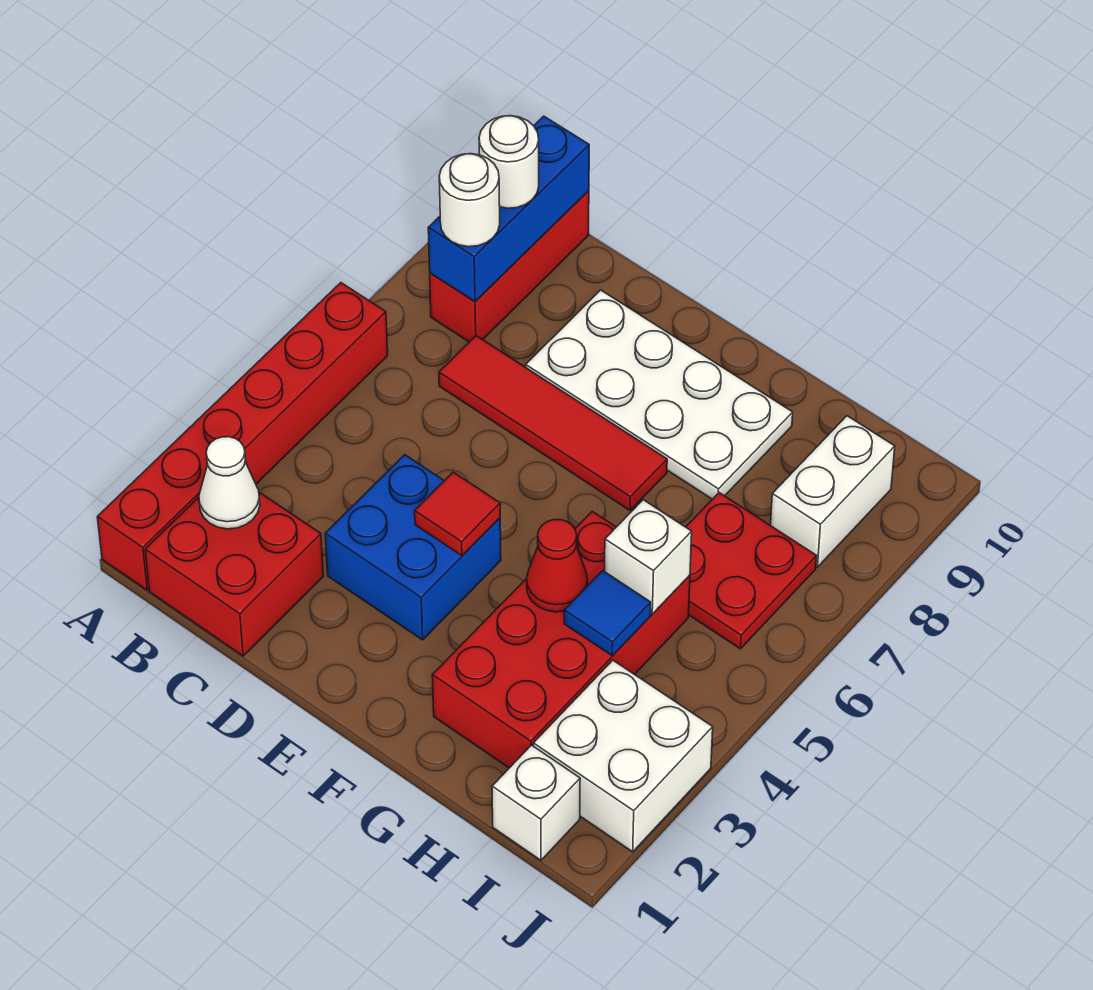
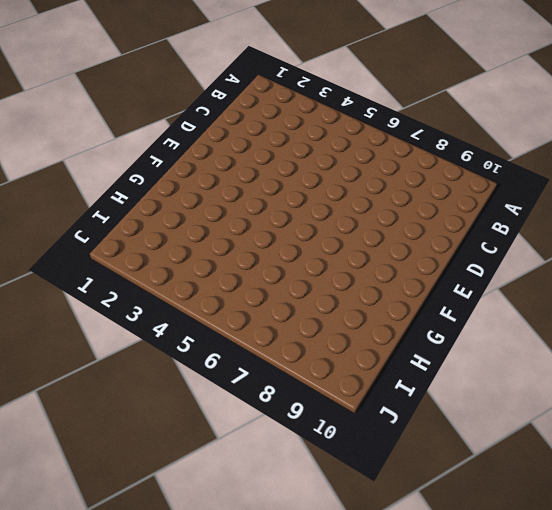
none -> red 1x6 brick [97,283,388,590]
none -> red 2x2 brick [145,492,323,656]
none -> red 1x3 brick [430,191,589,342]

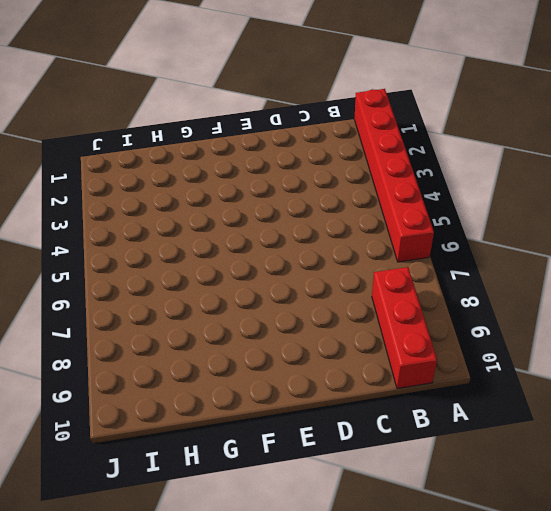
none -> red 2x2 brick [145,492,323,656]
none -> red 1x4 tile [439,336,667,510]
none -> blue 2x2 brick [325,455,501,640]

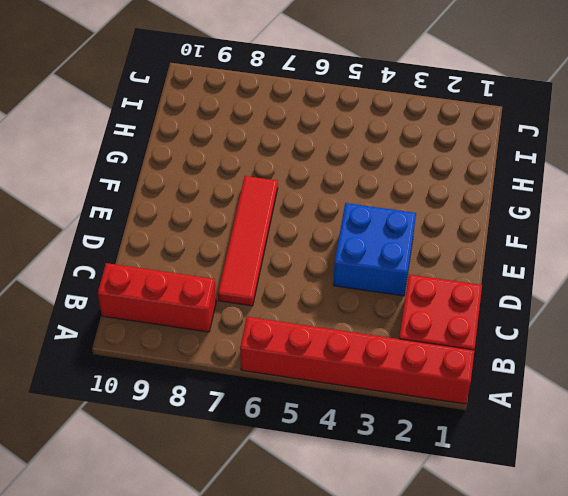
none -> white 2x4 plate [526,290,793,499]
none -> red 2x4 brick [432,511,690,768]
none -> red 2x2 plate [686,493,817,649]

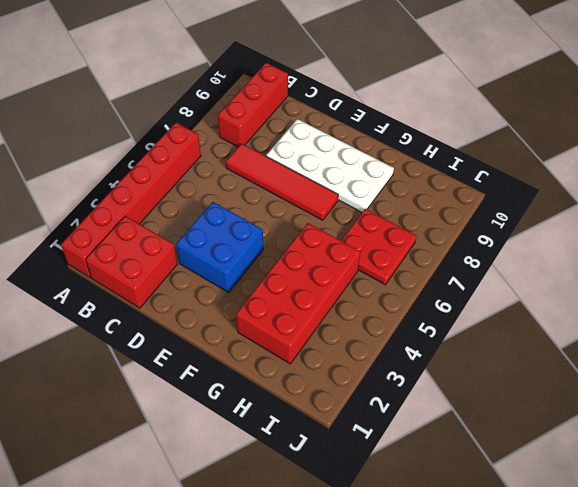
none -> white 1x1 brick [492,745,580,860]
none -> white 2x2 brick [533,660,713,852]
none -> white 1x2 brick [771,416,895,567]

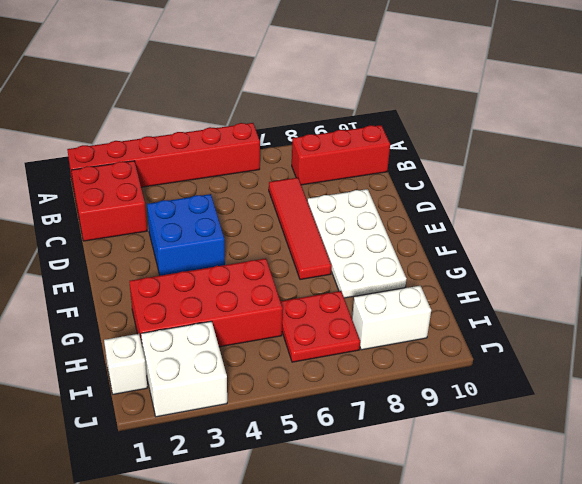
none -> white 1x1 cone [199,437,260,529]
none -> blue 1x3 brick [428,116,589,301]
none -> red 1x1 tile [415,472,500,556]

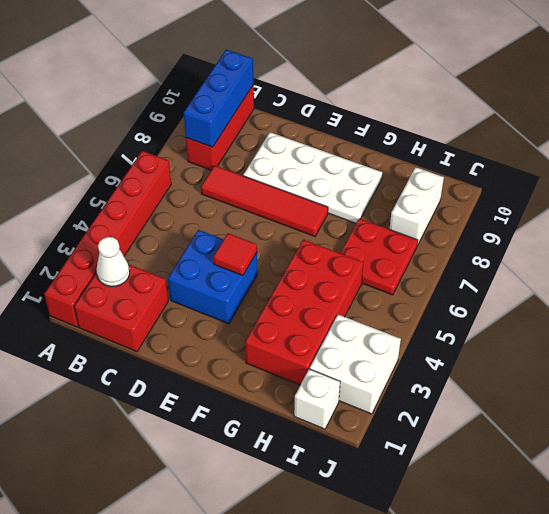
none -> red 1x1 cone [526,520,588,612]
none -> blue 1x1 tile [564,571,651,656]
none -> white 1x1 brick [604,500,692,614]

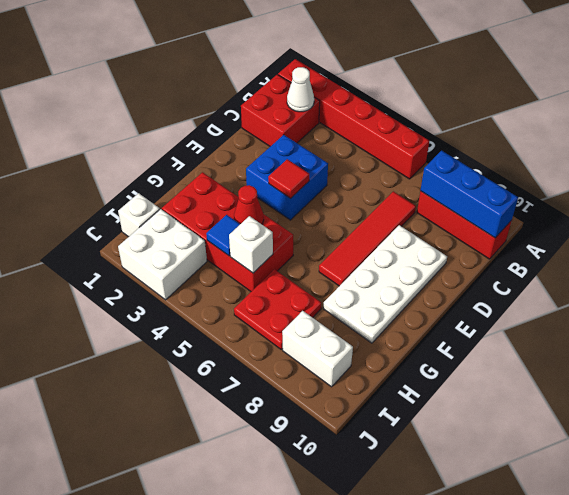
none -> white 1x1 round brick [439,154,500,247]
none -> white 1x1 round brick [479,116,539,208]

